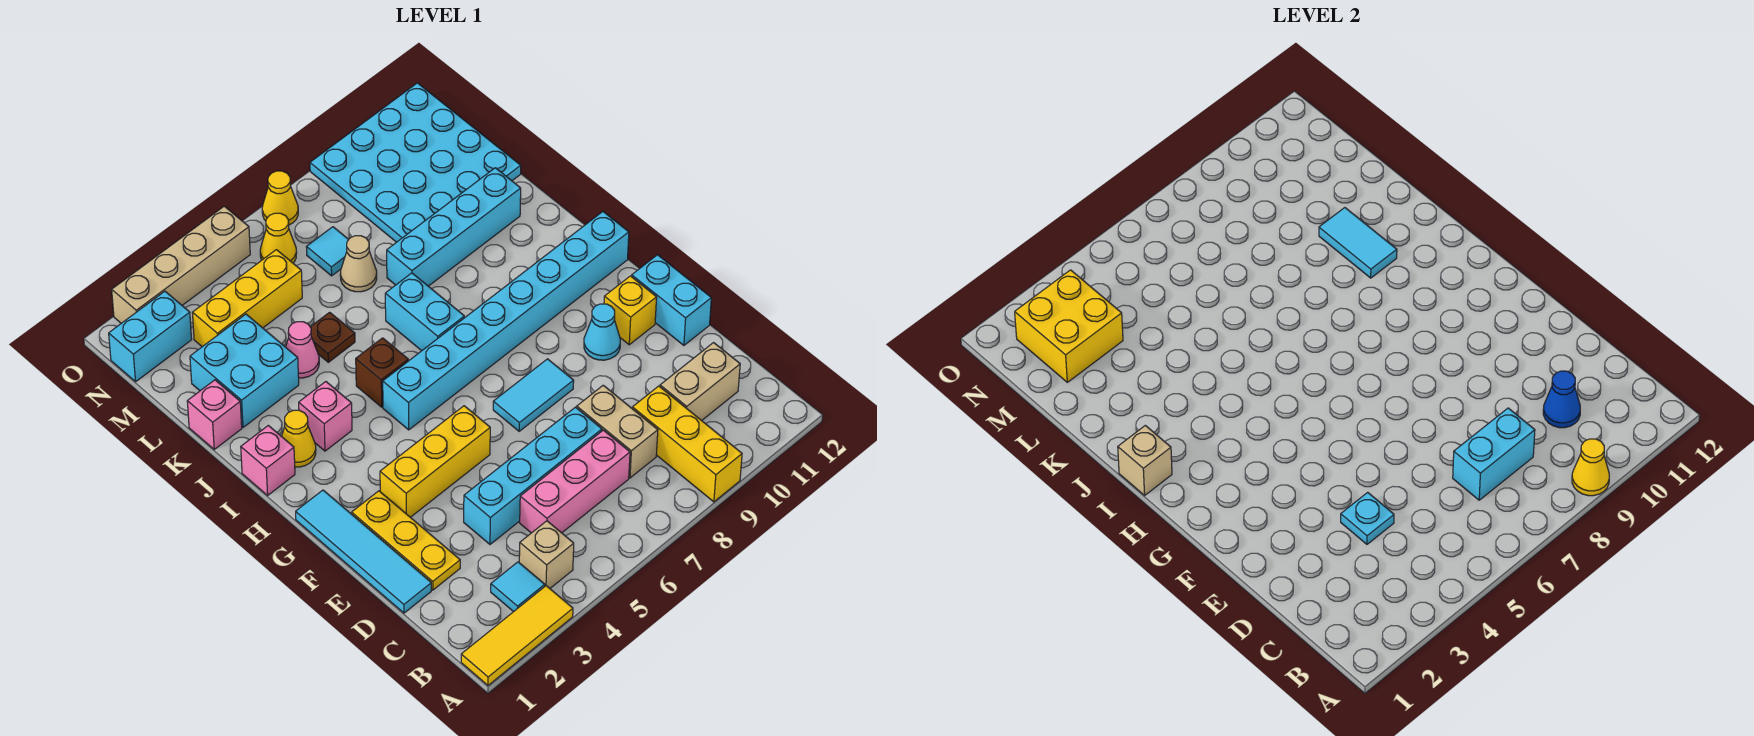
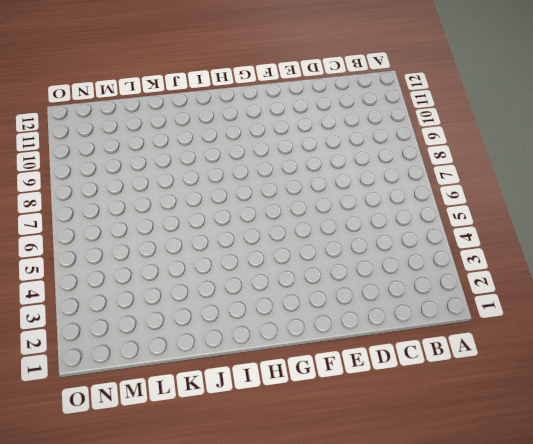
none -> yellow 1x3 tile [461,586,573,685]
none -> yellow 1x3 brick [632,386,742,502]
none -> cyan 1x1 tile [491,562,545,612]
none -> tan 1x1 brick [519,521,574,588]

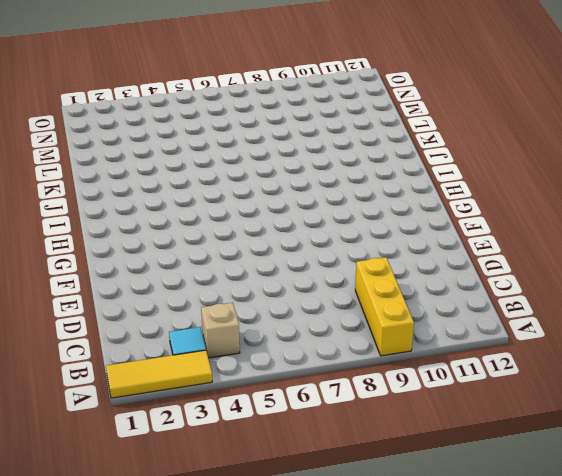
none -> pink 1x3 brick [520,430,630,533]
none -> tan 1x2 brick [577,385,658,478]
none -> tan 1x2 brick [660,343,740,421]
none -> cyan 1x4 tile [296,490,431,613]

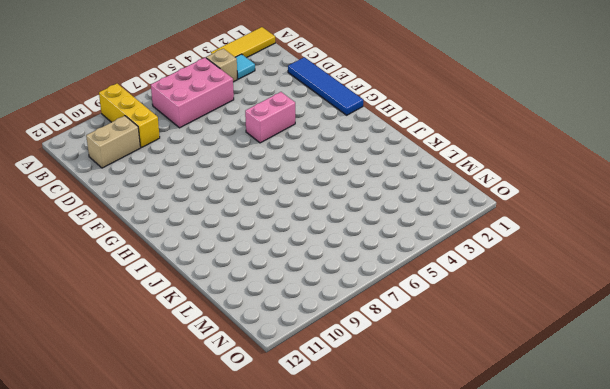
pink 2x3 brick [151,58,234,128] -> pink 1x3 brick [520,430,630,533]
blue 1x4 tile [288,57,363,115] -> cyan 1x4 tile [296,490,431,613]
pink 1x2 brick [245,92,295,143] -> yellow 1x3 brick [380,406,490,517]
none -> tan 1x2 brick [577,385,658,478]
none -> yellow 1x3 plate [352,491,460,590]
none -> cyan 1x4 brick [464,407,602,544]
none -> cyan 1x2 brick [632,255,711,345]

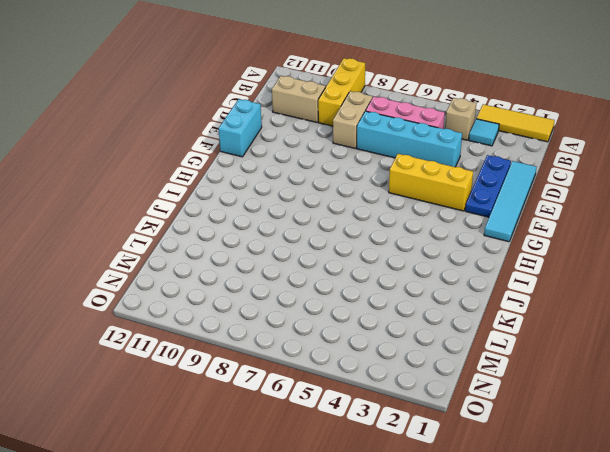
blue 1x3 plate [465,155,511,217] -> yellow 1x3 plate [352,491,460,590]
none -> cyan 1x2 tile [493,359,574,431]
none -> cyan 1x1 cone [584,304,620,360]
none -> yellow 1x1 brick [604,276,657,345]
none -> cyan 1x8 brick [383,212,629,430]

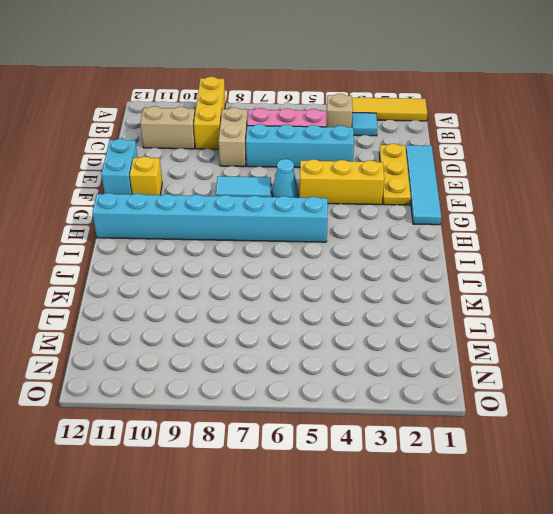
cyan 1x1 cone [272,159,298,198] -> cyan 1x1 cone moved to [584,304,620,360]
none -> pink 1x1 brick [241,425,295,495]
none -> yellow 1x1 cone [282,410,316,467]
none -> pink 1x1 brick [299,382,352,451]
none -> brown 1x1 brick [356,338,408,407]

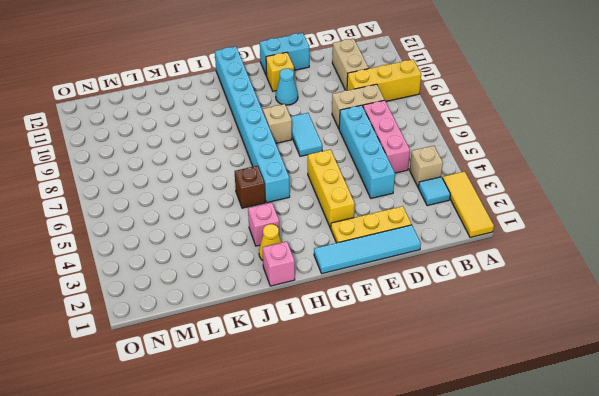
tan 1x1 brick [263,104,292,143] -> tan 1x1 brick moved to [1118,425,1172,495]
none -> cyan 1x2 brick [385,273,464,351]
none -> pink 1x1 brick [187,380,242,449]
none -> cyan 2x2 brick [190,314,299,427]
none -> pink 1x1 cone [286,322,319,378]

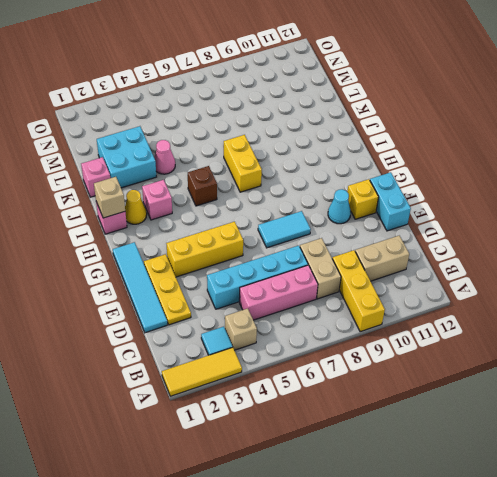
yellow 1x2 brick [224,135,262,192] -> cyan 1x2 brick [385,273,464,351]
none -> cyan 1x8 brick [383,212,629,430]
none -> brown 1x1 plate [311,312,355,362]
none -> cyan 1x4 brick [387,168,521,286]
none -> tan 1x1 cone [340,236,377,292]

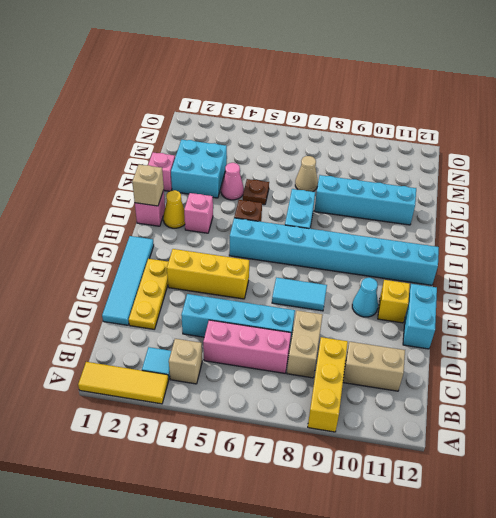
none -> cyan 4x4 plate [310,83,521,242]
none -> yellow 1x3 brick [192,250,302,347]
none -> cyan 1x1 tile [307,227,349,276]
none -> cyan 1x2 brick [109,291,192,382]

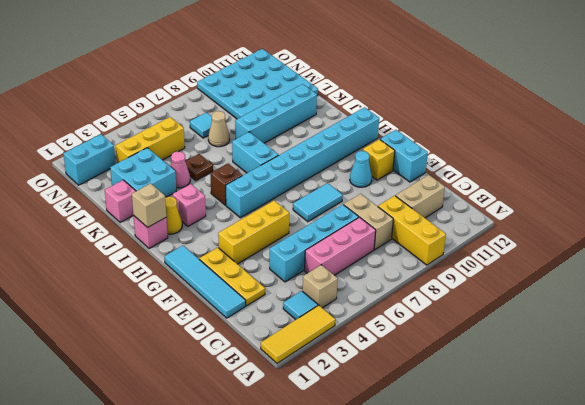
none -> yellow 1x1 cone [260,213,297,263]
none -> tan 1x4 brick [112,206,250,323]
none -> yellow 1x1 cone [262,171,298,225]
none -> yellow 1x1 cone [1572,439,1609,496]

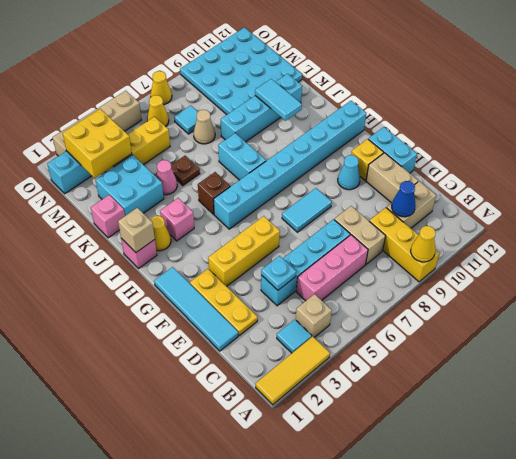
tan 1x2 brick [366,153,418,203] -> none
none -> cyan 1x2 brick [1453,408,1535,500]

